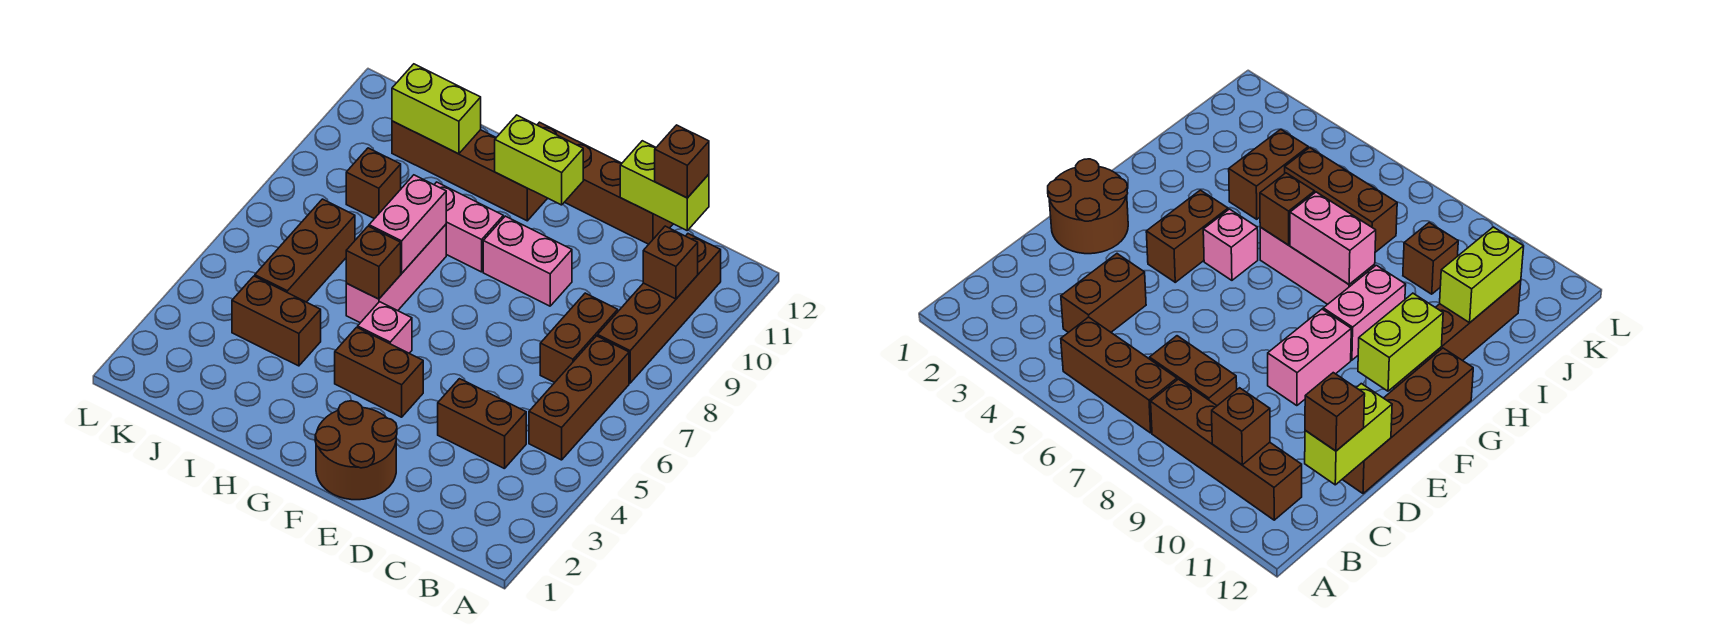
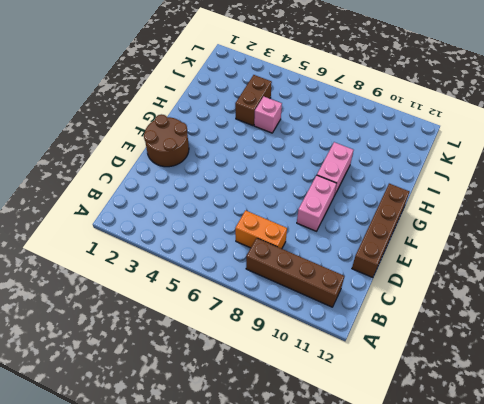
orange 1x2 brick [235,210,287,249] -> brown 1x2 brick [540,293,618,383]
pink 1x1 brick [254,96,282,133] -> pink 1x1 brick moved to [358,302,412,353]
none -> brown 1x3 brick [529,336,629,460]
none -> brown 1x2 brick [438,379,526,469]
none -> brown 1x2 brick [335,327,423,417]

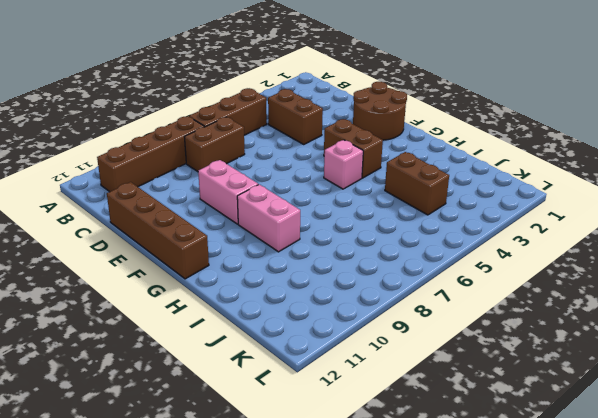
none -> brown 1x4 brick [392,121,547,221]
none -> pink 1x3 brick [346,225,446,323]
none -> brown 1x3 brick [255,199,355,302]

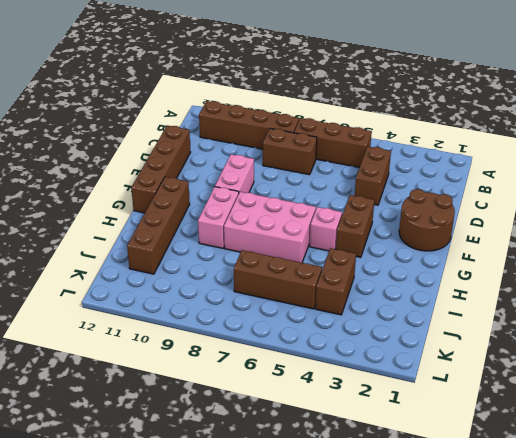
pink 2x3 brick [224,192,316,263] -> pink 1x3 brick [346,225,446,323]
none -> brown 1x1 brick [346,148,401,219]
none -> brown 1x1 brick [643,226,698,299]
none -> lime 1x2 brick [620,141,709,230]

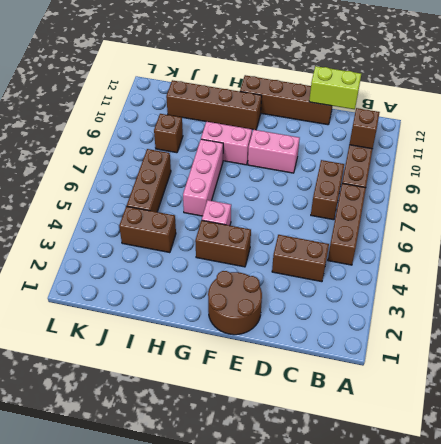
none -> lime 1x2 brick [495,115,583,205]
none -> brown 1x1 brick [346,226,401,299]
none -> pink 1x2 brick [369,175,446,273]

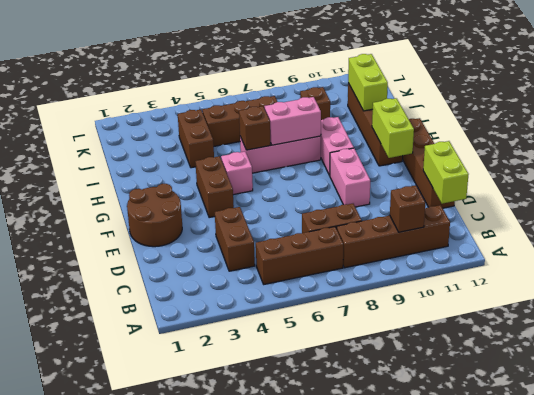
none -> brown 1x1 brick [655,125,709,198]

